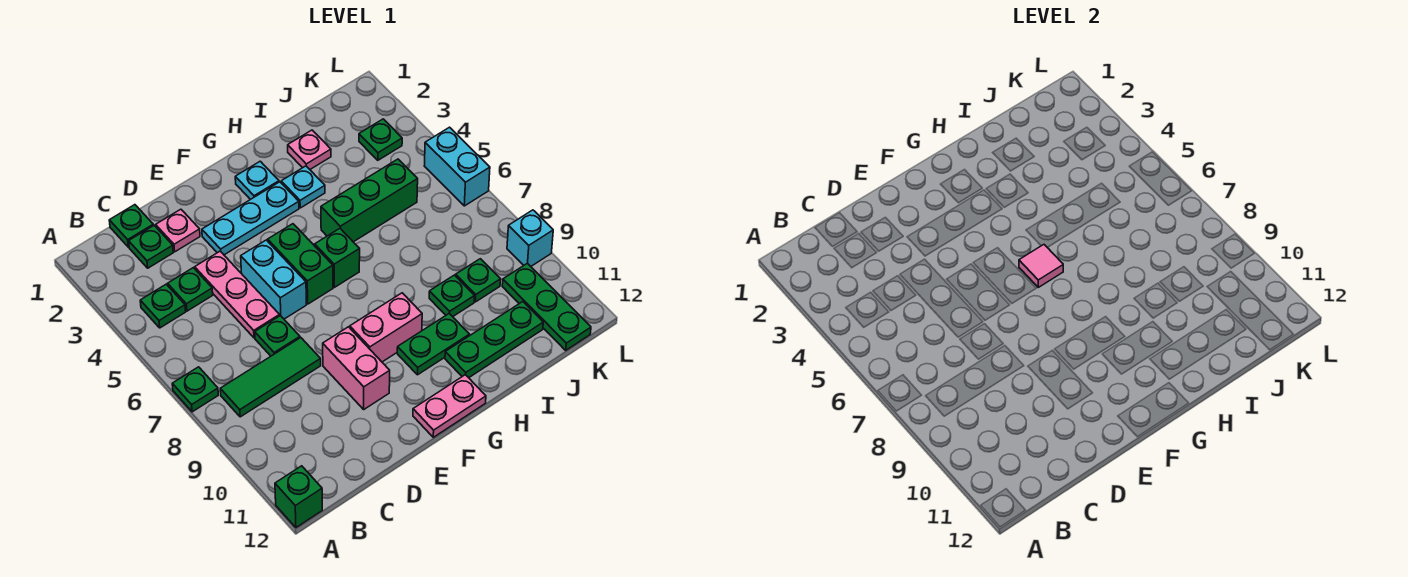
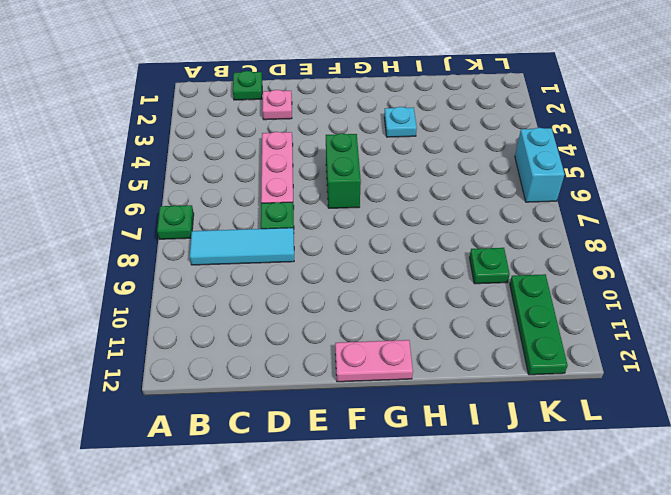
cyan 1x3 tile [190,228,294,265] -> green 1x3 tile [220,338,321,417]
none -> green 1x1 brick [275,466,322,527]
none -> green 1x1 plate [140,284,186,328]
none -> green 1x1 plate [129,226,173,268]
none -> green 1x1 plate [168,268,213,311]

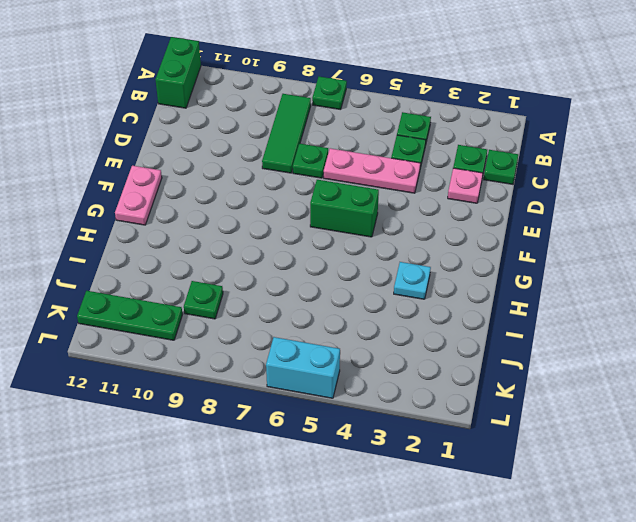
green 1x2 brick [155,37,201,108] -> green 1x1 brick [275,466,322,527]
none -> cyan 1x3 plate [202,182,299,255]
none -> cyan 1x2 brick [241,240,306,319]
none -> pink 1x2 brick [323,327,390,409]
none -> pink 1x2 brick [350,293,422,362]

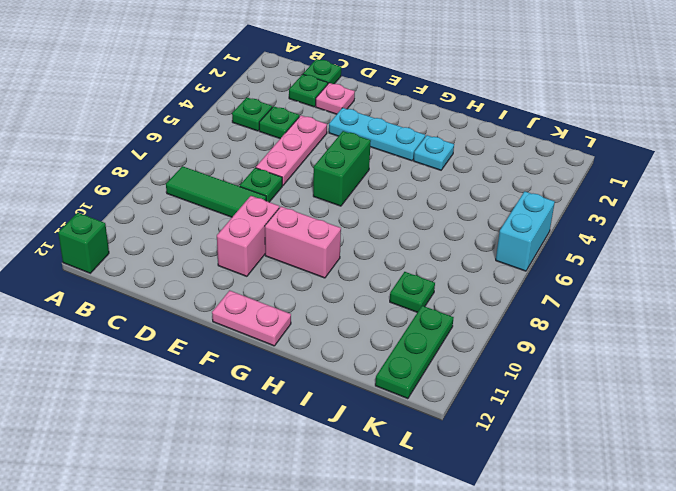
none -> green 1x1 plate [172,367,218,412]
none -> cyan 1x2 brick [241,240,306,319]
none -> cyan 1x1 plate [235,161,279,200]
none -> green 1x1 brick [315,229,360,287]

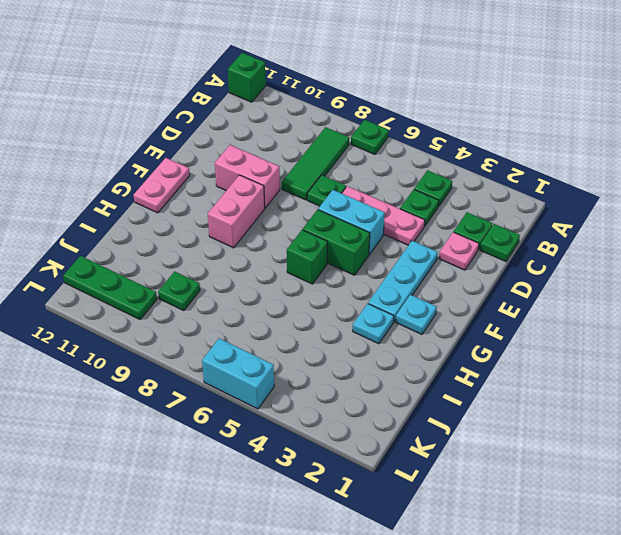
none -> green 1x2 plate [397,314,469,375]
none -> green 1x3 brick [321,159,418,242]
none -> green 1x3 plate [445,302,543,378]
none -> pink 1x1 plate [288,130,331,169]

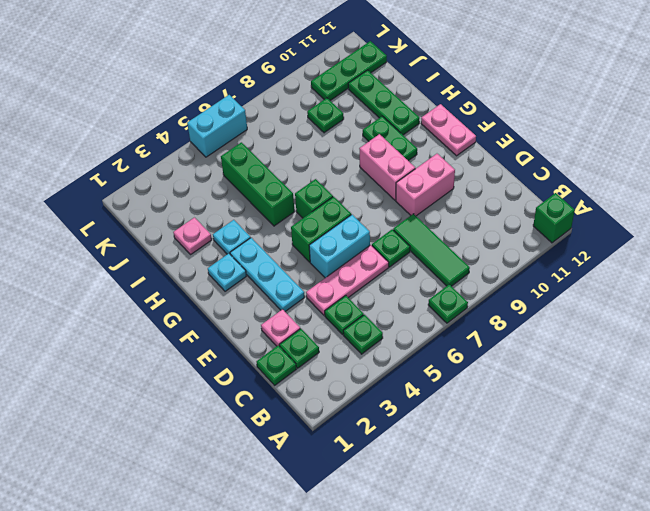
none -> green 1x1 plate [429,275,474,317]
none -> green 1x1 plate [359,119,402,160]
none -> cyan 1x1 brick [507,210,553,266]
none -> pink 1x1 tile [1019,245,1063,287]

